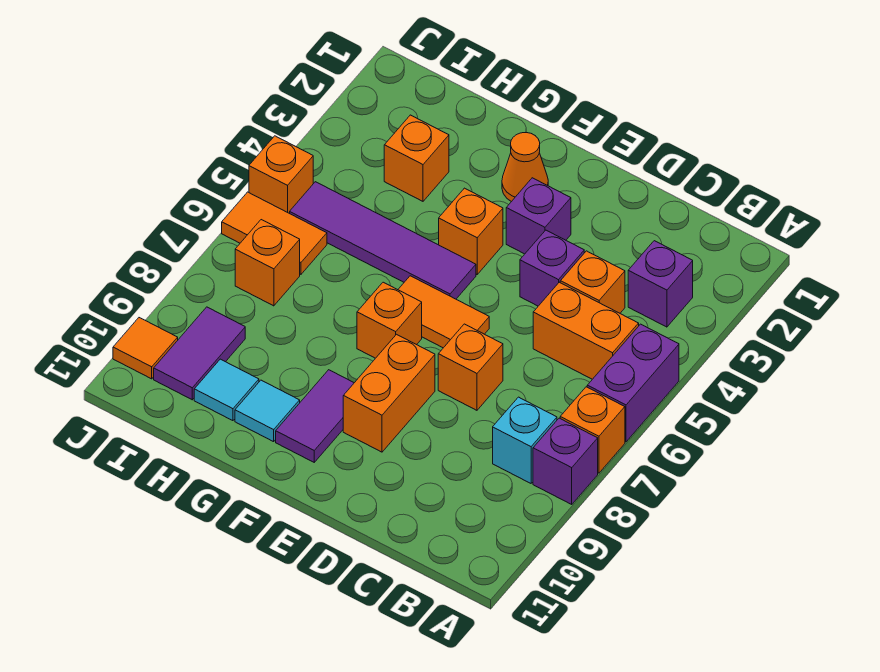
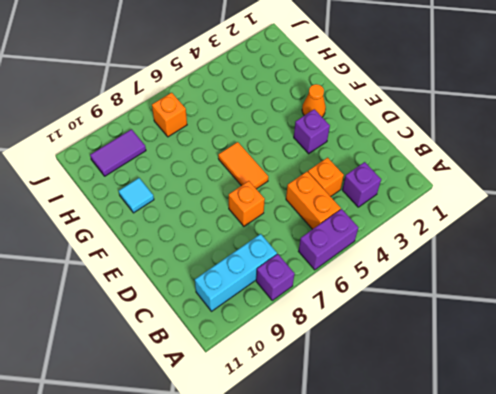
cyan 1x3 brick [195,234,277,311] -> cyan 1x1 brick [493,397,557,483]
none -> orange 1x1 brick [560,387,625,473]
none -> purple 1x1 brick [520,230,584,306]
none -> orange 1x2 brick [343,334,435,452]

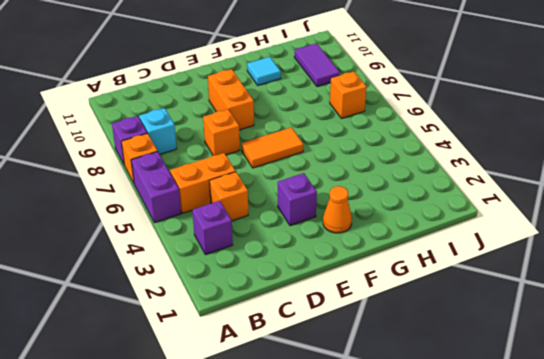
none -> purple 1x1 brick [520,230,584,306]
none -> orange 1x1 brick [439,188,503,274]
none -> purple 1x4 tile [290,182,476,299]

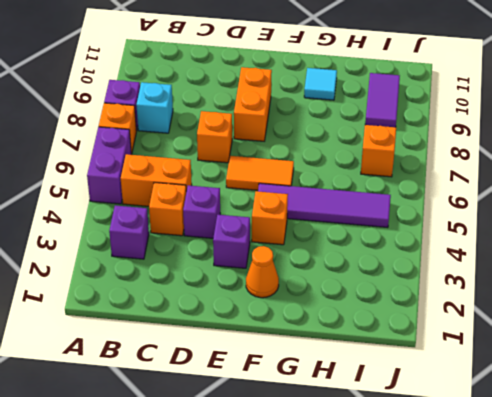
none -> orange 1x1 brick [357,282,422,358]
none -> purple 1x2 tile [276,370,354,462]
none -> orange 1x1 brick [384,115,449,201]

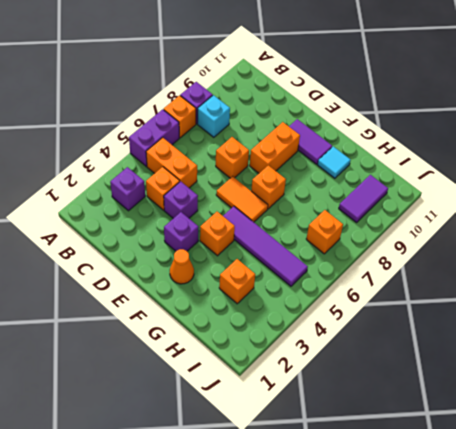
purple 1x2 tile [289,119,332,164] -> purple 1x2 tile turned to [276,370,354,462]
none -> cyan 1x1 tile [194,359,259,421]
none -> orange 1x2 tile [222,192,327,274]
none -> orange 1x1 brick [249,136,313,213]

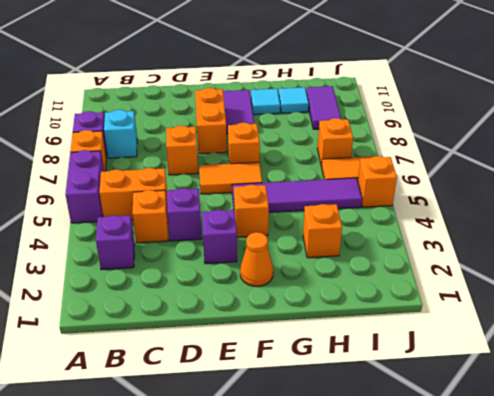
none -> orange 1x1 tile [113,318,178,379]

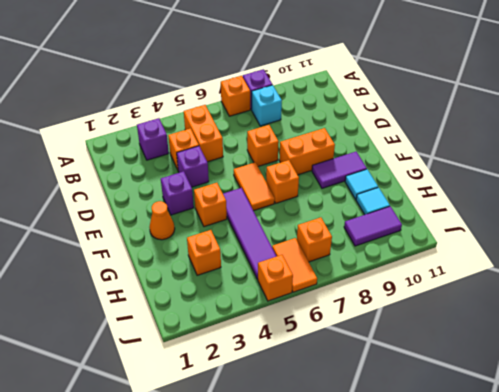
none -> purple 1x2 brick [587,324,679,442]
none -> orange 1x1 tile [113,318,178,379]

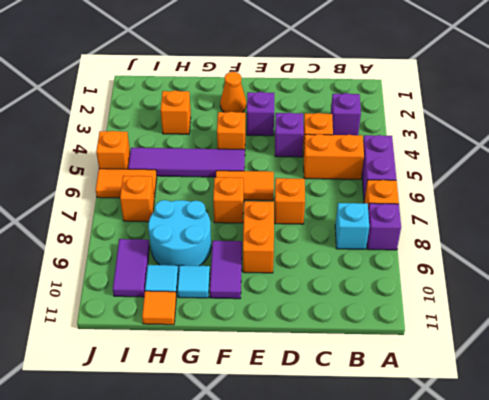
cyan 2x2 round brick [148,200,211,271] -> none
orange 1x1 tile [142,291,176,325] -> orange 1x1 tile moved to [113,318,178,379]

